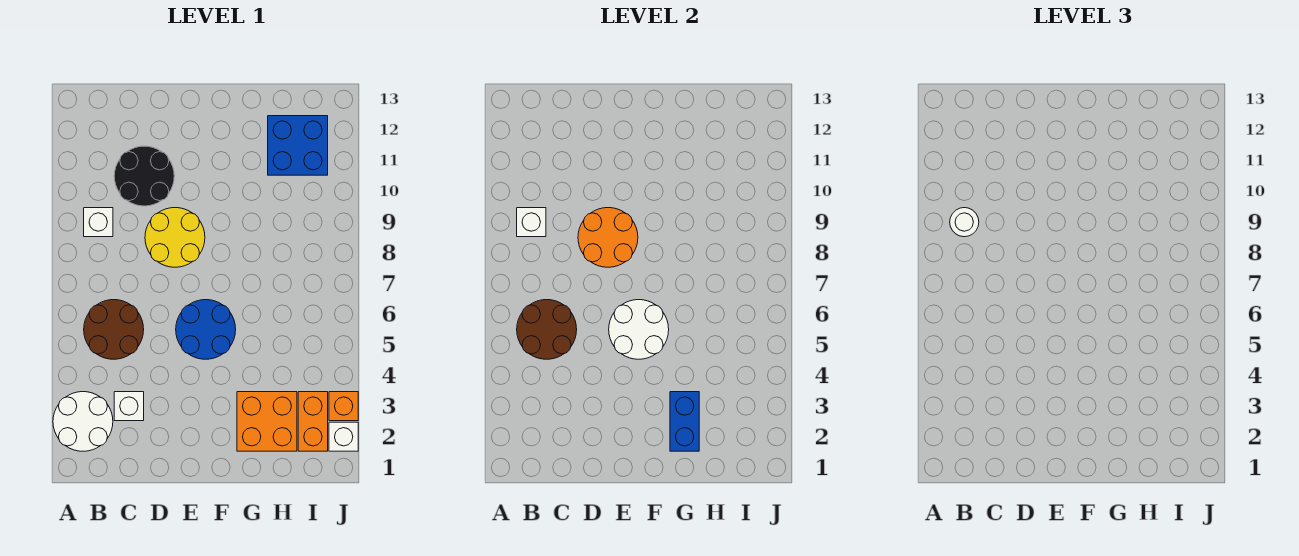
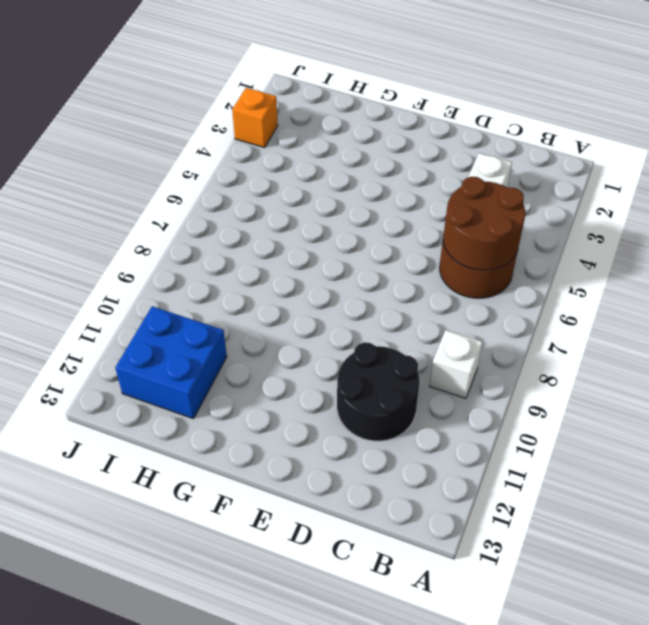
none -> white 2x2 round brick [53,392,113,451]
none -> yellow 2x2 round brick [145,208,205,267]
none -> blue 2x2 round brick [176,300,236,359]

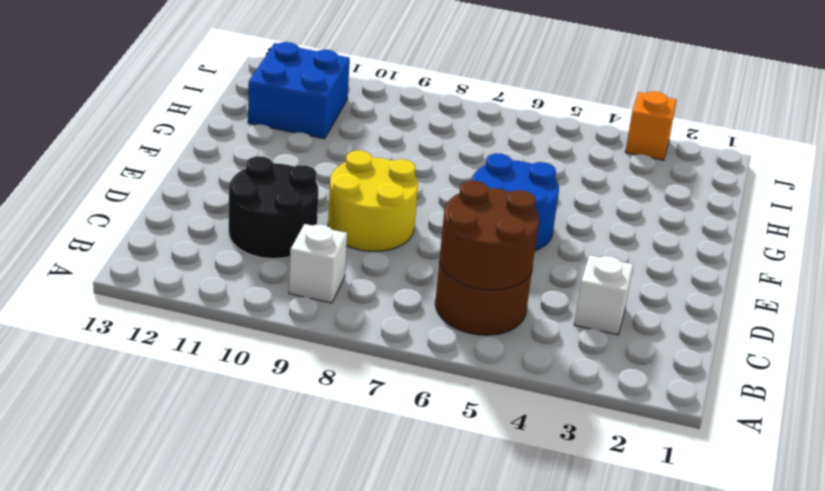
none -> white 2x2 round brick [53,392,113,451]
none -> orange 2x2 brick [237,392,297,451]
none -> orange 1x2 brick [298,392,328,451]

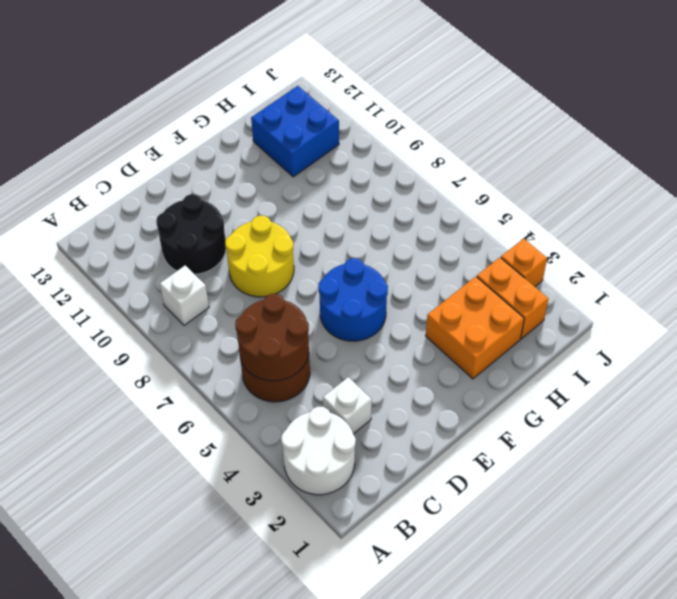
none -> white 1x1 brick [329,422,358,451]
none -> white 1x1 brick [517,208,546,237]
none -> orange 2x2 round brick [578,208,638,267]

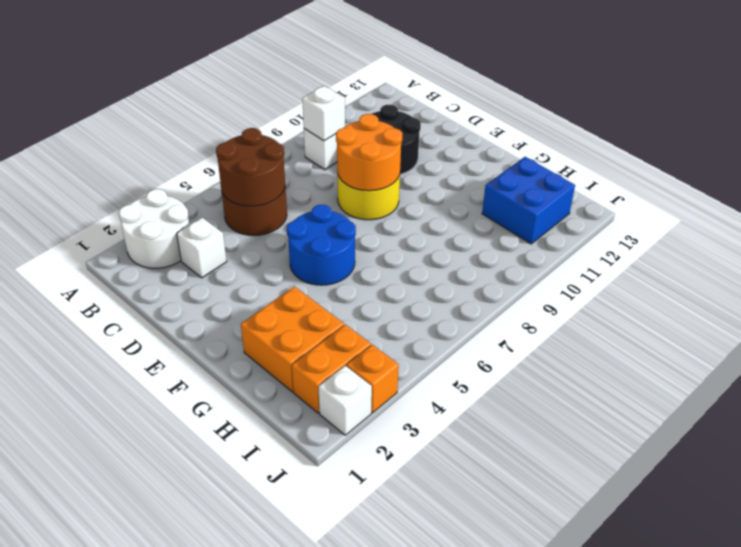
none -> white 2x2 round brick [609,300,669,359]
none -> blue 1x2 brick [670,392,699,451]
none -> white 1x1 round brick [950,208,979,237]

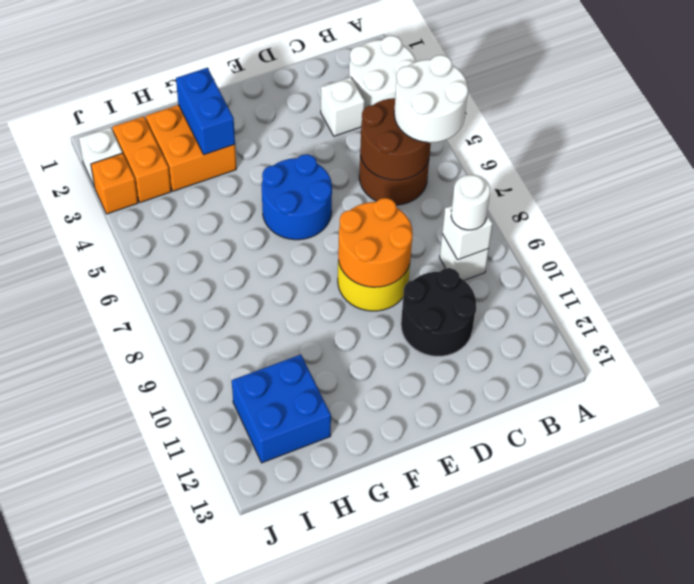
white 2x2 round brick [394,55,468,143] -> white 2x2 round brick moved to [609,300,669,359]

